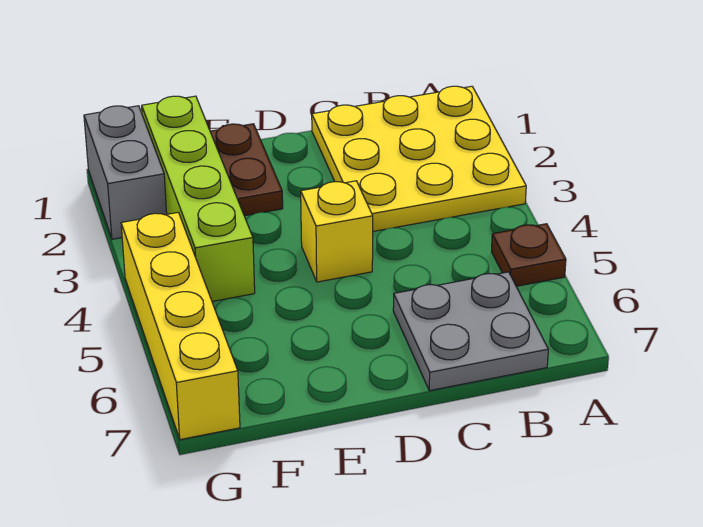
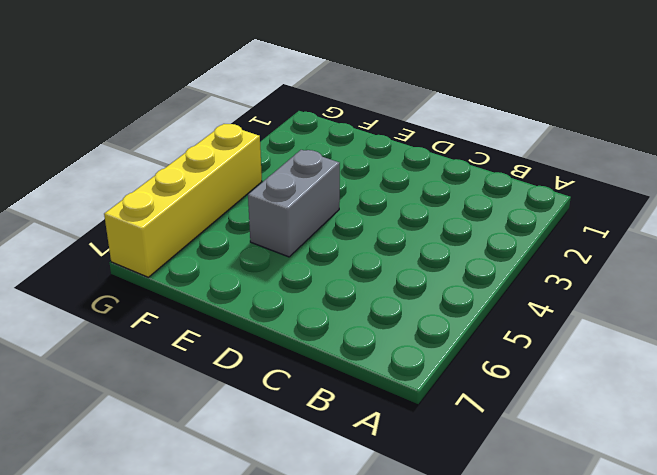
grey 1x2 brick [248,150,340,257] -> grey 1x2 brick moved to [84,106,167,239]
none -> yellow 3x3 plate [312,86,526,231]
none -> brown 1x1 plate [492,224,566,286]

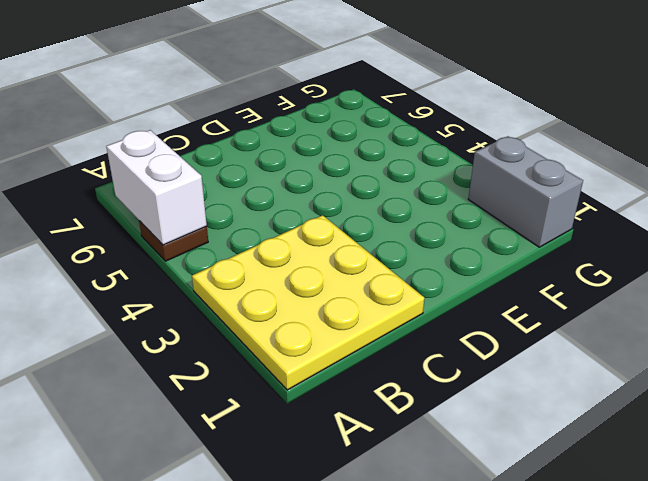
white 1x2 brick [106,130,207,245] -> none
none -> grey 2x2 plate [393,272,548,391]
none -> yellow 1x1 brick [301,181,373,282]

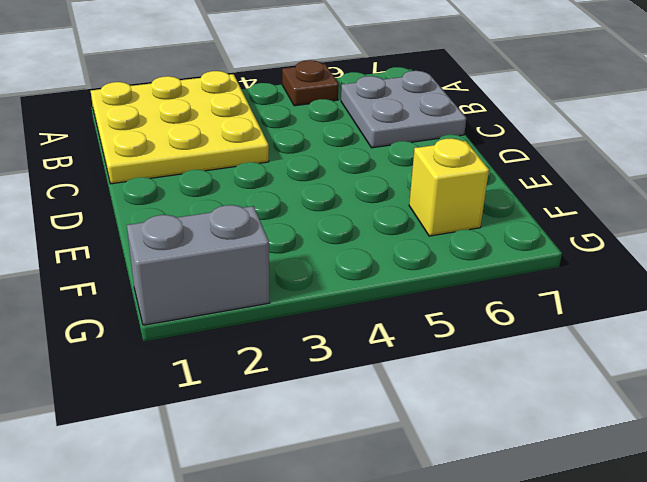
yellow 1x1 brick [409,138,489,236] -> yellow 1x1 brick moved to [301,181,373,282]
none -> brown 1x2 plate [210,124,283,216]
none -> lime 1x4 brick [142,96,255,301]

